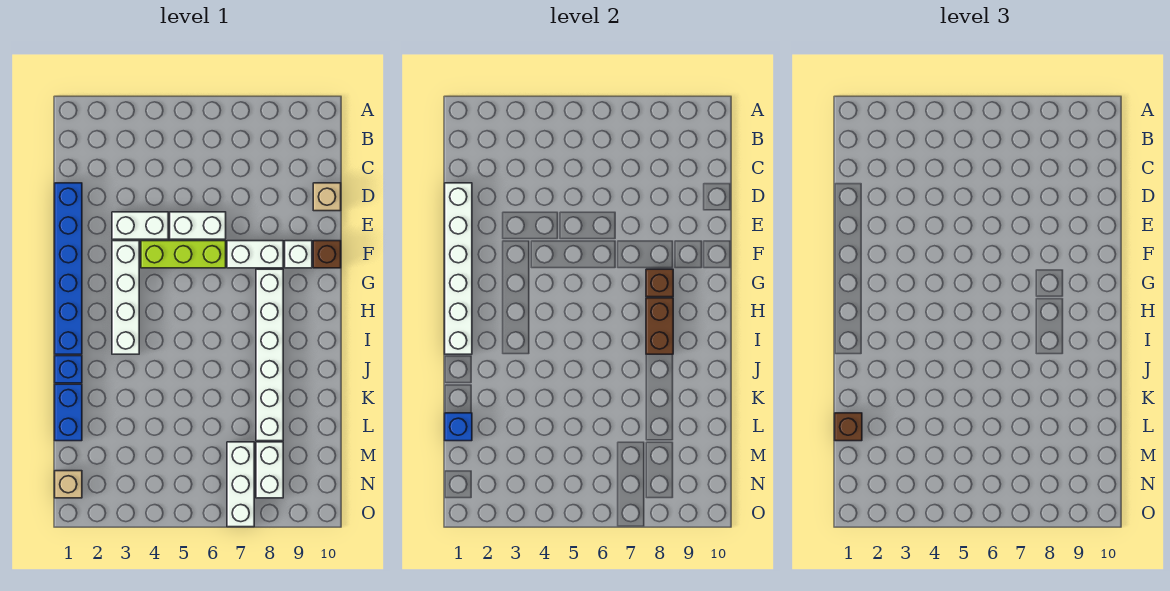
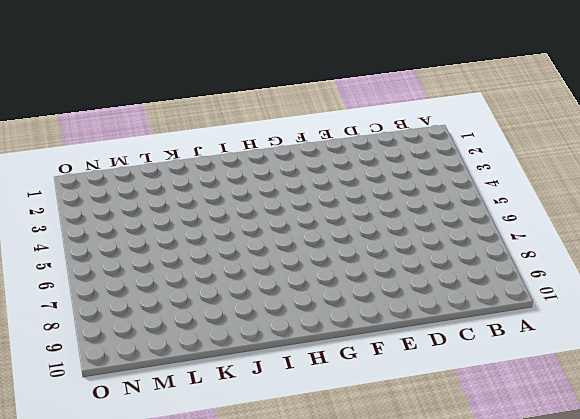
none -> blue 1x6 brick [55,183,82,354]
none -> tan 1x1 brick [313,183,341,211]
none -> white 1x2 brick [112,212,168,239]

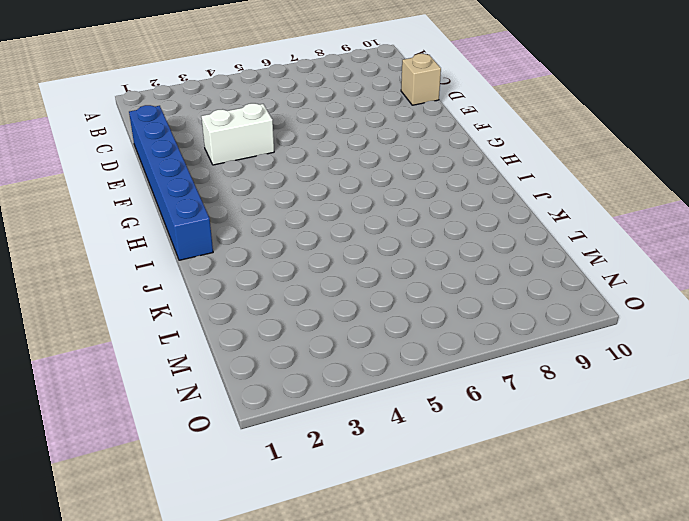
none -> white 1x2 brick [170,212,226,239]
none -> white 1x4 brick [112,241,139,354]
none -> lime 1x3 brick [141,241,226,268]

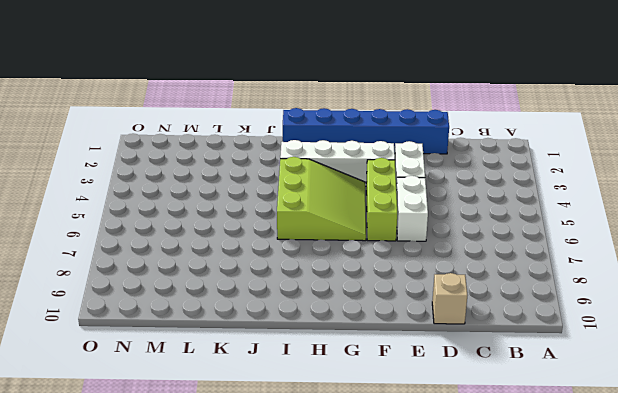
lime 3x3 slope [277,157,366,241] -> none
none -> white 1x2 brick [227,241,283,268]
none -> white 1x1 brick [285,241,312,268]
none -> brown 1x1 brick [313,241,341,268]

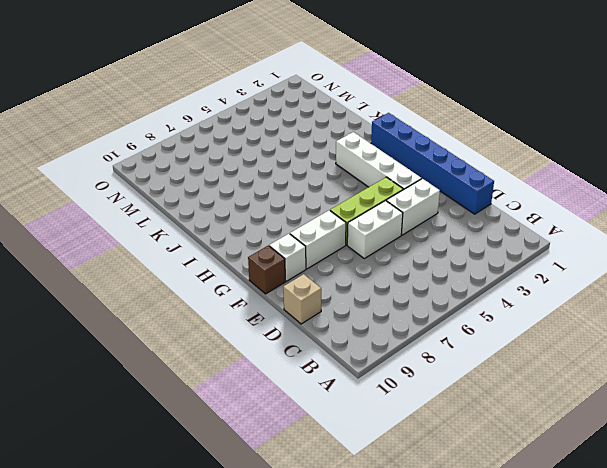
none -> white 1x6 brick [256,269,283,441]
none -> blue 1x1 brick [55,356,82,383]
none -> blue 1x2 brick [55,384,82,441]

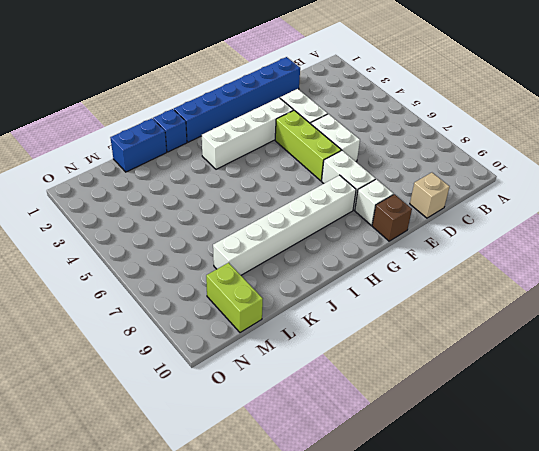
lime 1x2 brick [206,263,263,333] -> none
none -> white 1x3 brick [227,442,254,527]
none -> white 1x2 brick [256,442,283,498]
none -> tan 1x1 brick [55,471,82,498]

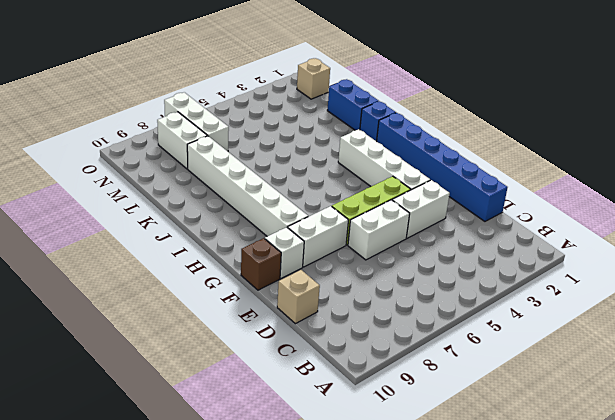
none -> white 1x6 brick [445,183,472,354]
none -> brown 1x1 brick [646,269,673,297]
none -> brown 1x2 brick [646,298,673,354]

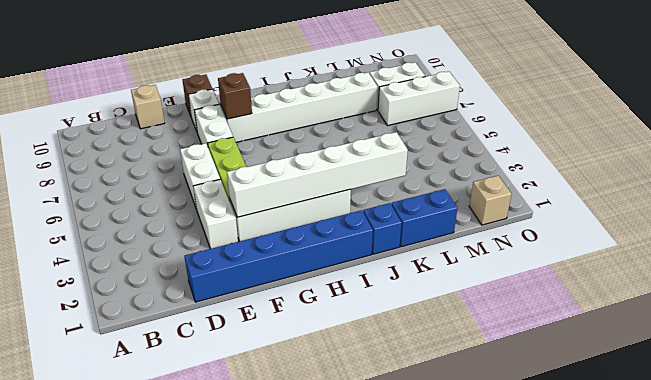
white 1x6 brick [227,132,408,217] -> white 1x6 brick moved to [445,183,472,354]
none -> brown 1x2 brick [646,298,673,354]
none -> blue 1x1 brick [445,413,472,441]
none -> brown 1x1 brick [835,413,862,441]

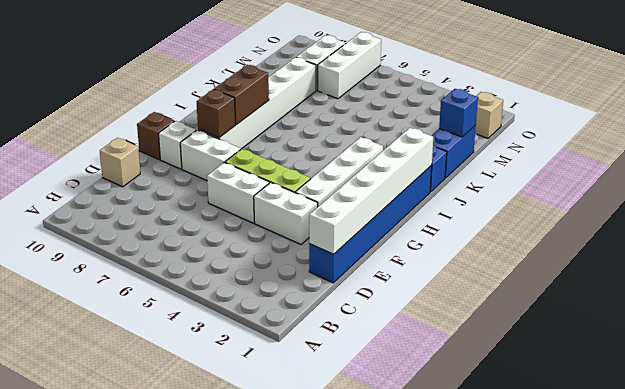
none -> brown 1x1 brick [835,413,862,441]

